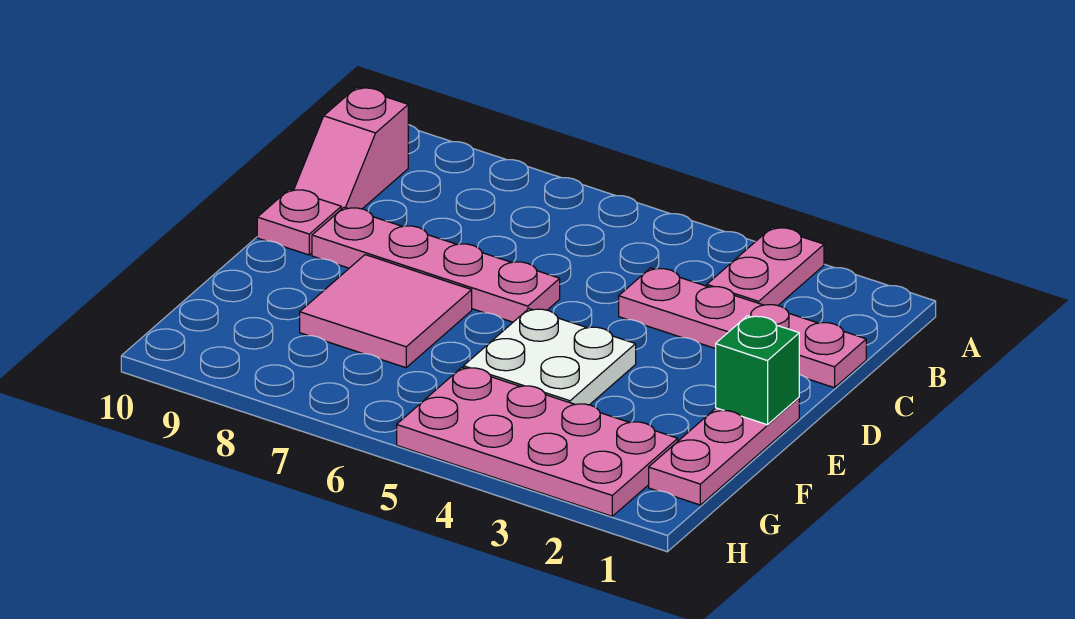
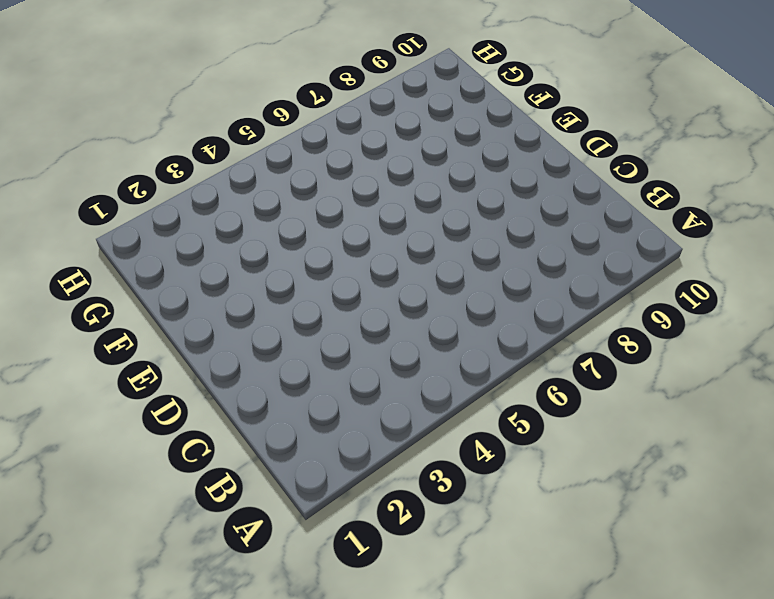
none -> pink 1x2 plate [707,227,824,306]
none -> pink 1x2 slope [293,87,408,209]

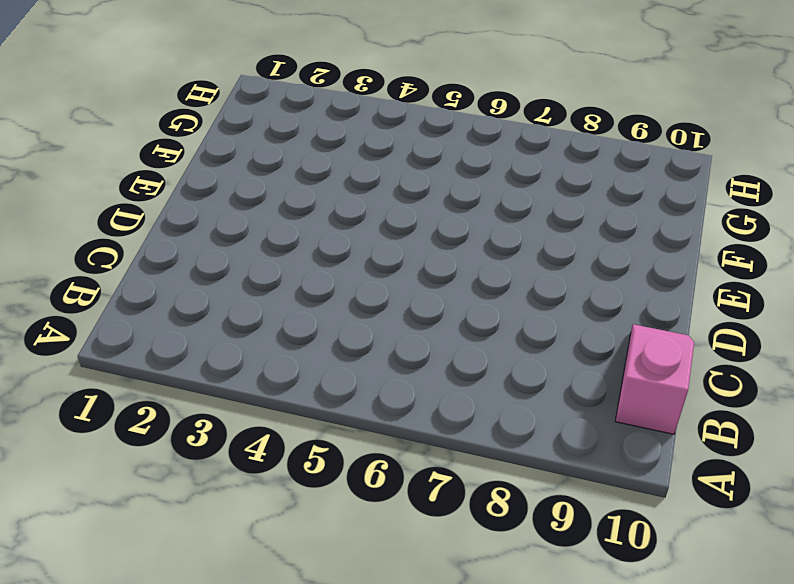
none -> pink 1x2 plate [707,227,824,306]
none -> pink 1x4 plate [619,268,866,388]

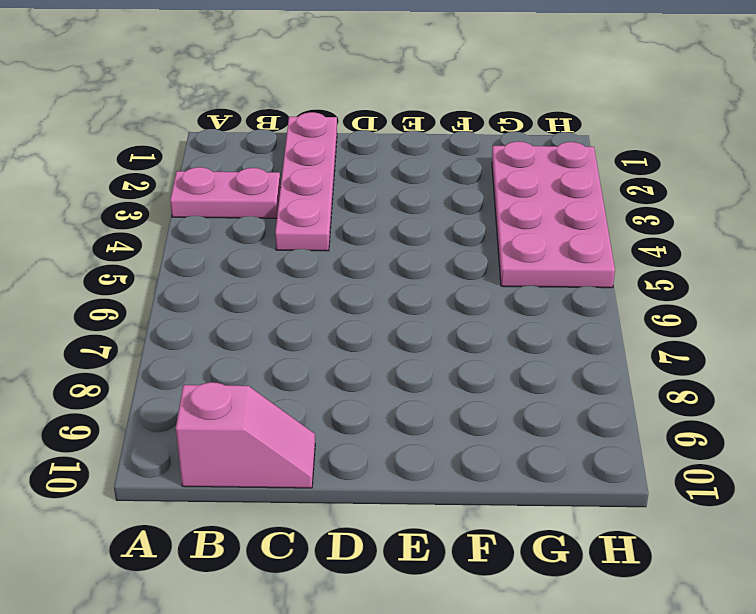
none -> pink 1x4 plate [312,207,560,322]
none -> pink 1x1 plate [257,189,341,255]

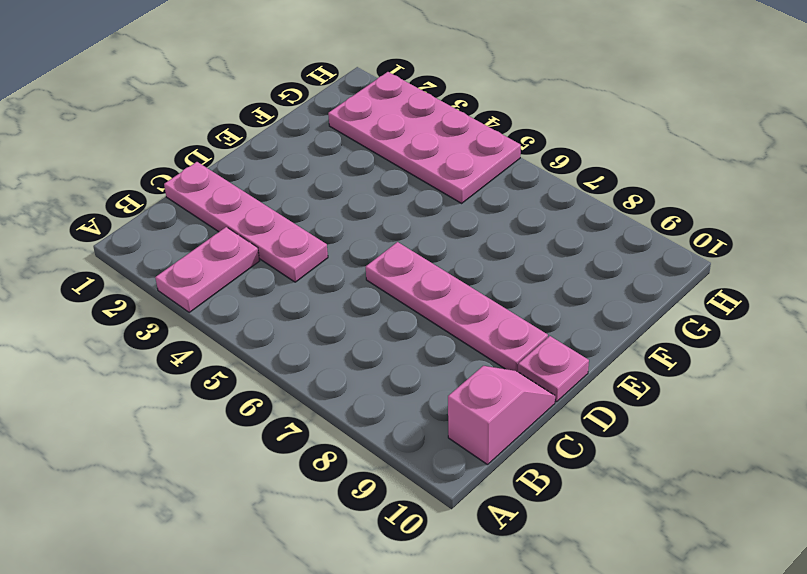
none -> pink 1x3 plate [649,398,799,505]
none -> white 2x2 plate [464,309,636,405]

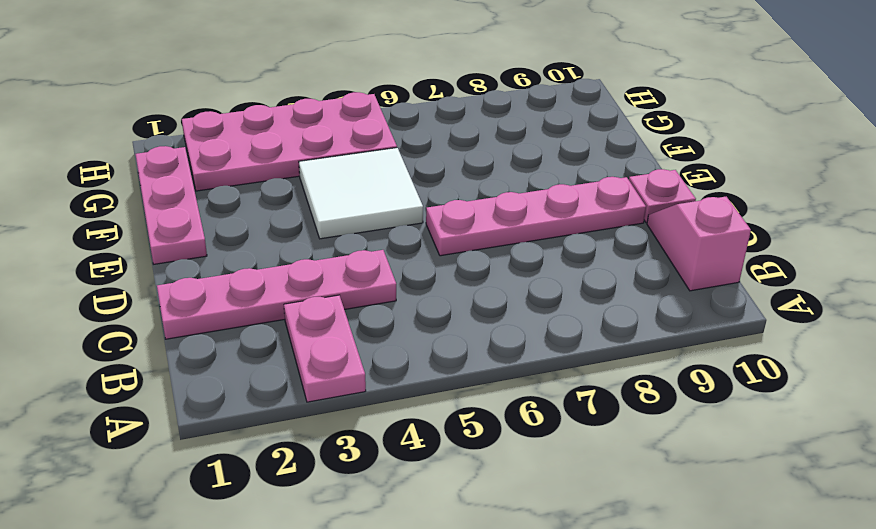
white 2x2 tile [299,148,423,239] -> white 2x2 plate [464,309,636,405]
none -> pink 2x2 tile [300,255,472,368]
none -> green 1x1 brick [716,316,799,425]

